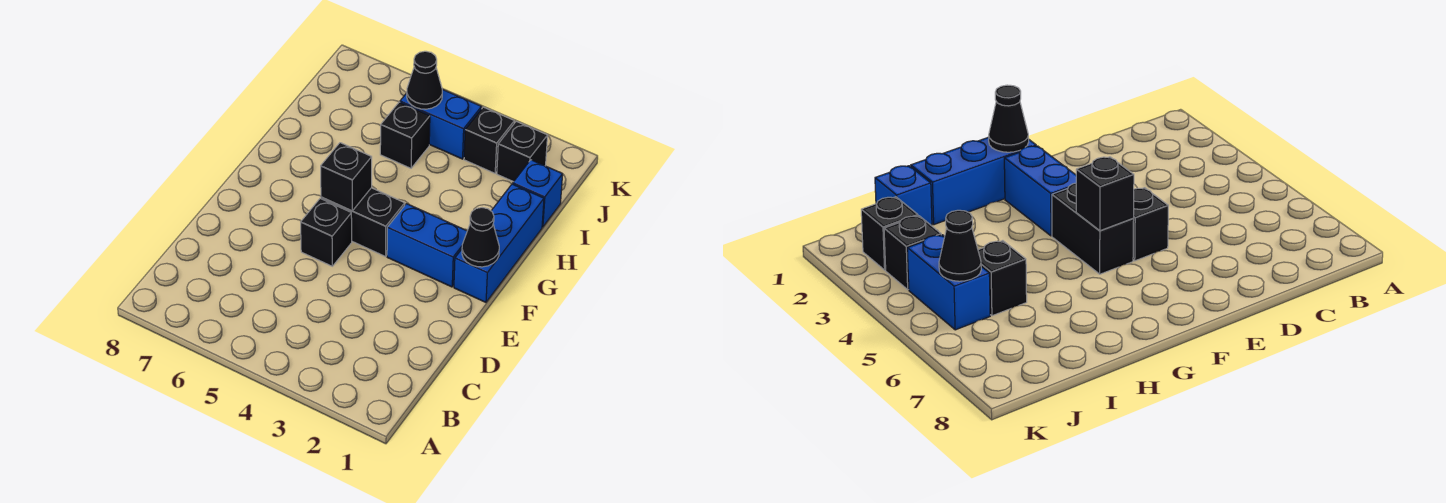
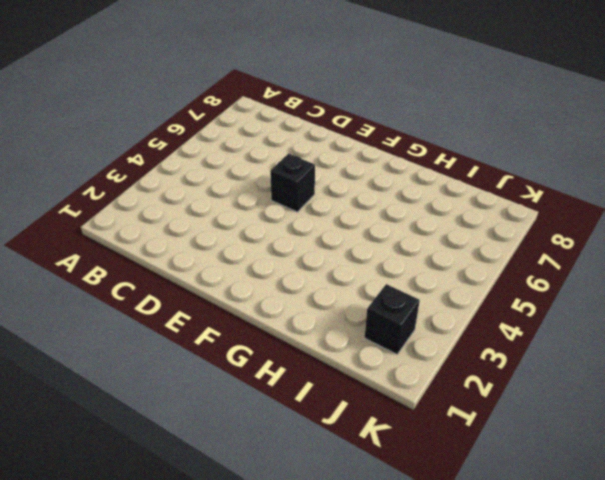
none -> blue 1x3 brick [454,184,544,302]
none -> blue 1x2 brick [387,204,467,287]
none -> black 1x2 brick [321,188,405,257]

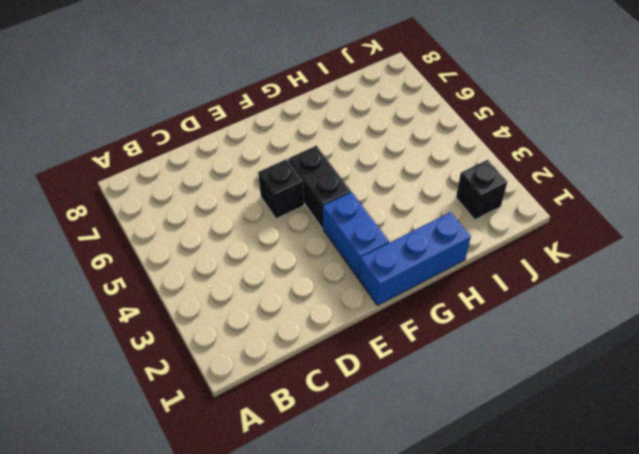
none -> blue 1x1 brick [513,160,563,227]
none -> black 1x1 brick [380,102,430,168]
none -> black 1x1 brick [464,107,514,173]

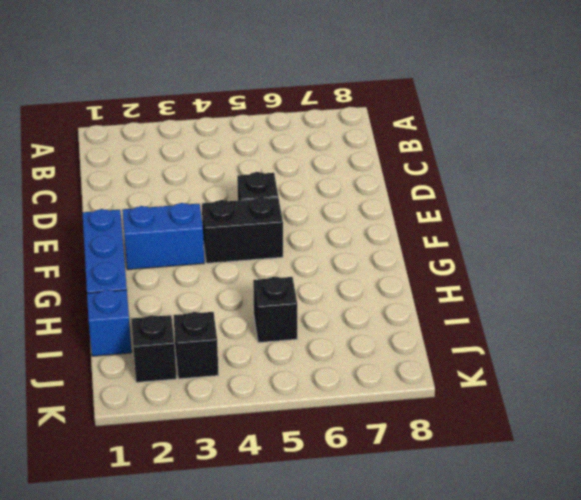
none -> blue 1x2 brick [400,89,482,159]
none -> black 1x1 cone [462,208,499,267]
none -> black 1x1 brick [321,143,372,211]

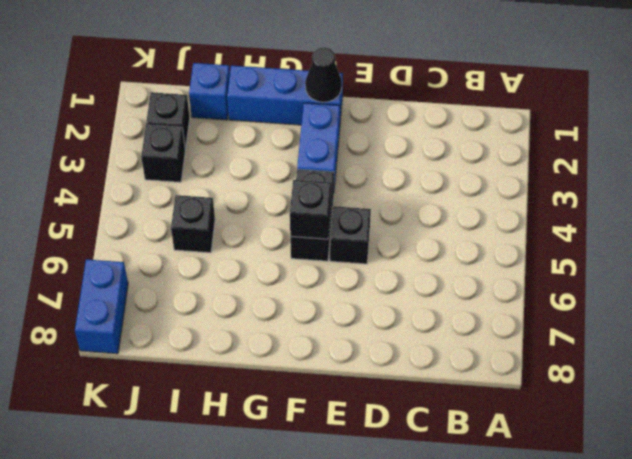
blue 1x2 brick [75,259,128,354] -> blue 1x2 brick moved to [400,89,482,159]
none -> black 1x1 cone [407,51,442,109]

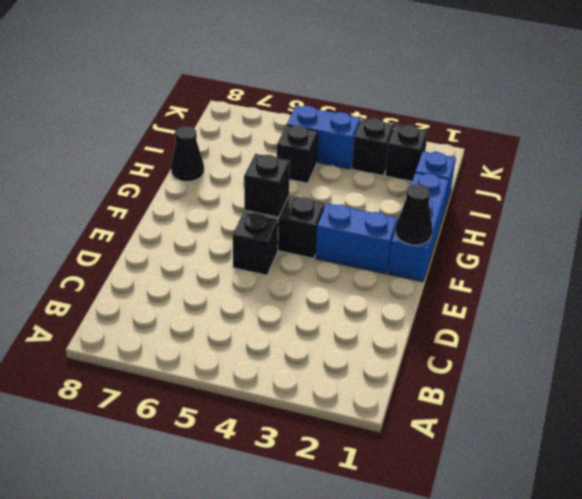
black 1x1 cone [171,126,204,182] -> black 1x1 cone moved to [407,51,442,109]

